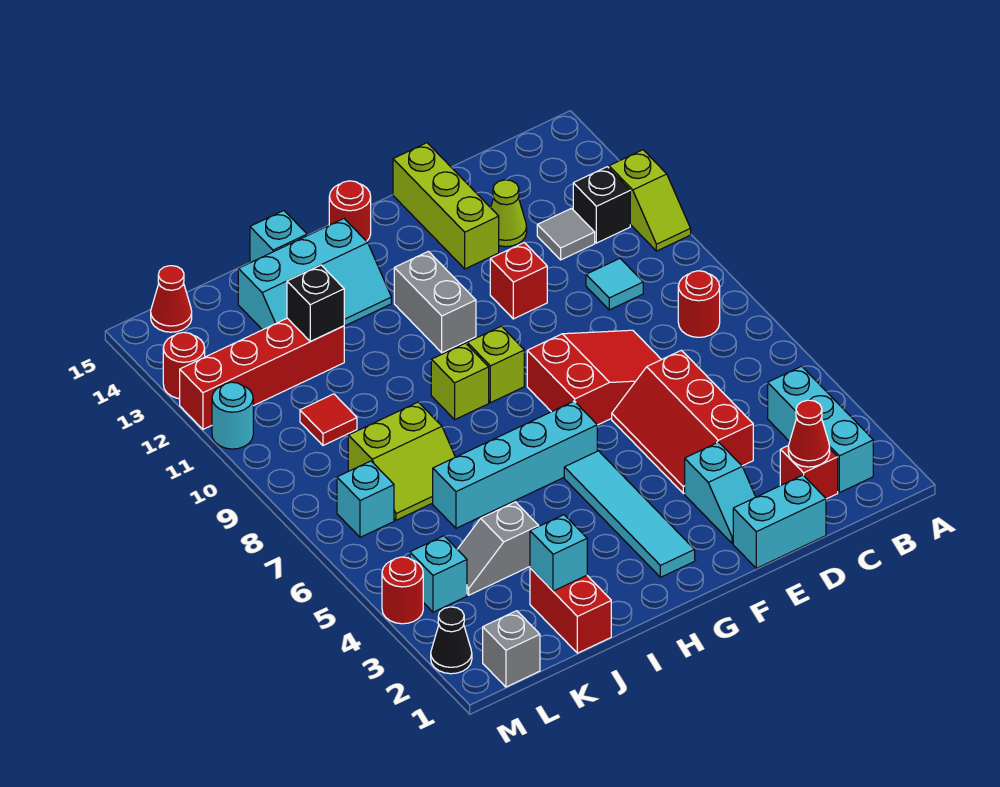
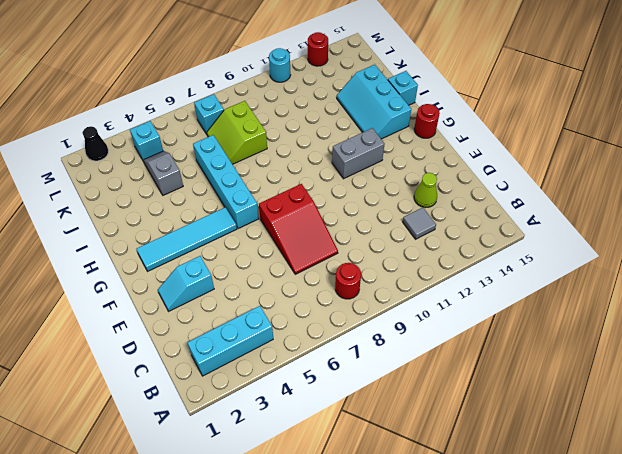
none -> lime 1x2 slope [609,150,691,251]
none -> black 1x1 brick [573,167,630,243]
none -> red 1x1 brick [780,445,838,499]
none -> cyan 1x1 tile [586,259,643,310]

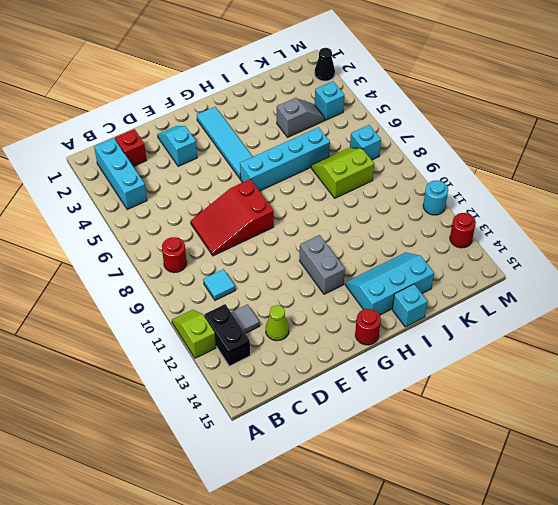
black 1x2 brick [204,304,250,366] -> black 1x1 brick [573,167,630,243]
none -> cyan 1x2 brick [733,475,826,568]
none -> red 2x3 slope [612,350,753,494]
none -> red 1x1 brick [490,243,547,319]
none -> lime 1x3 brick [393,143,499,269]

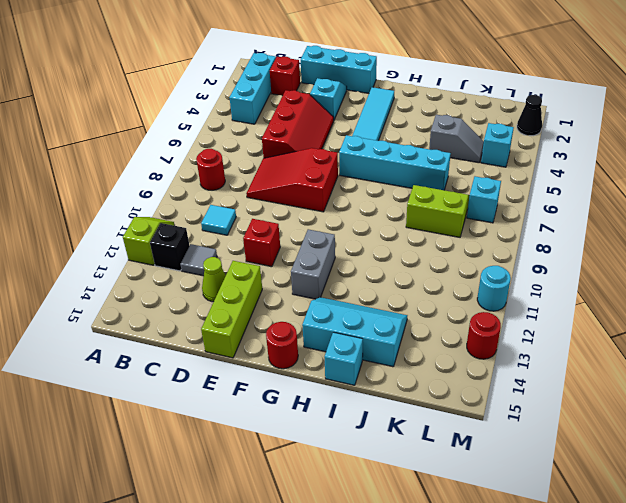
cyan 1x3 brick [301,46,377,93] -> cyan 1x2 brick [733,475,826,568]
none -> lime 1x1 brick [467,326,524,403]
none -> lime 1x1 brick [431,343,489,419]
none -> red 1x2 brick [530,568,611,653]
none -> red 1x4 brick [180,318,344,429]

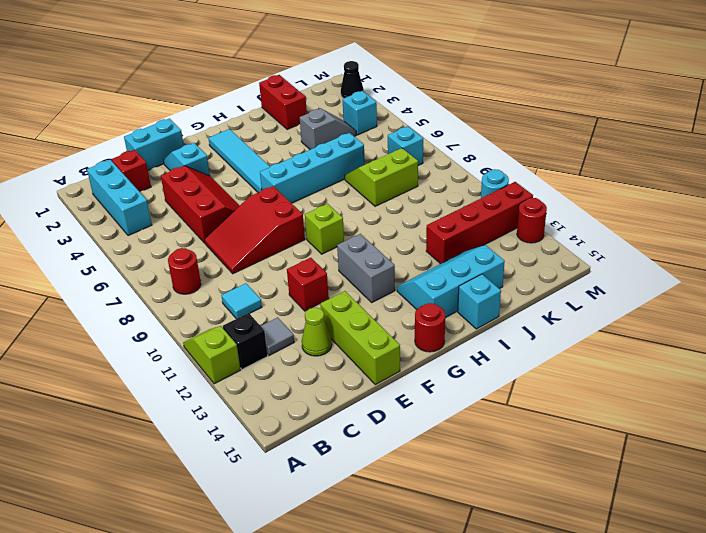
none -> lime 1x1 brick [431,343,489,419]
none -> red 1x1 tile [300,394,357,445]
none -> grey 1x1 brick [483,611,540,687]
none -> red 1x1 cone [151,266,192,332]

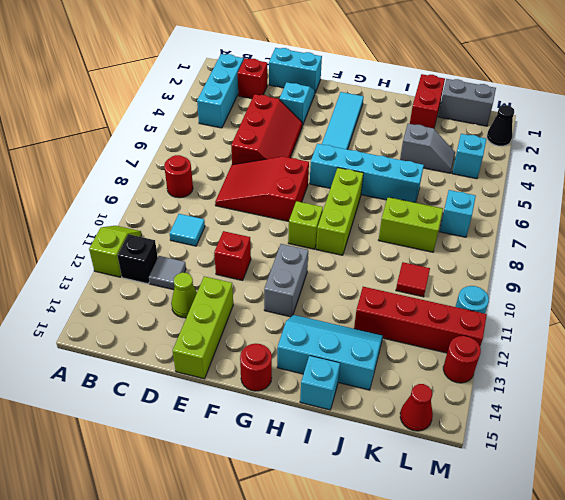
lime 1x3 brick [316,168,363,255] -> lime 1x1 brick [431,343,489,419]
grey 1x2 brick [438,79,496,126] -> grey 1x1 brick [483,611,540,687]
none -> red 1x1 round brick [382,557,423,624]
none -> red 1x1 cone [788,400,830,467]
none -> cyan 1x1 brick [530,515,587,591]
none -> black 1x1 brick [287,265,344,342]

